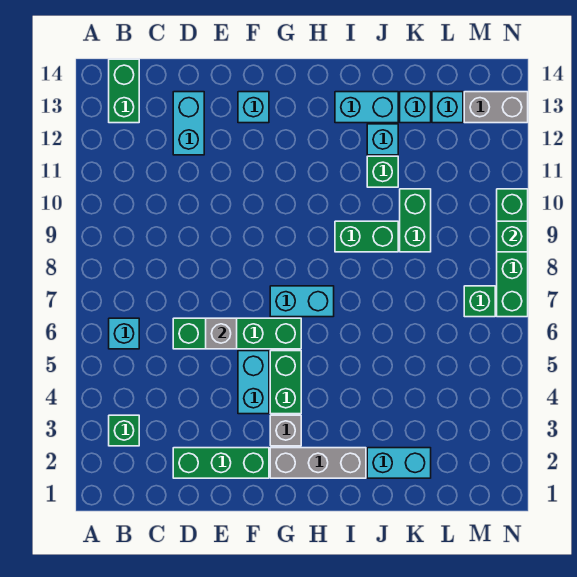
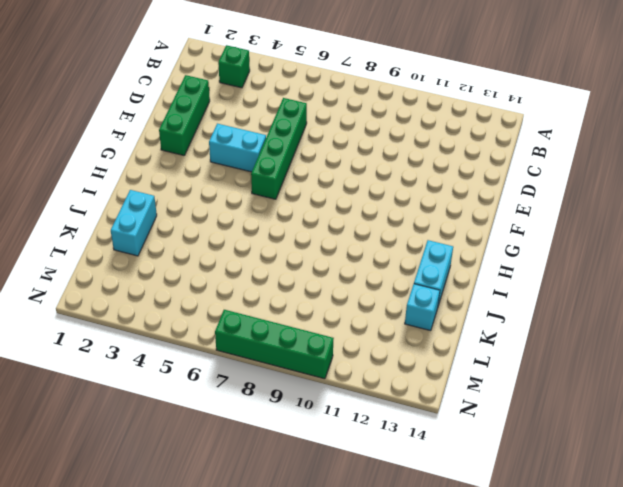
none -> cyan 1x1 brick [109,318,139,349]
none -> green 1x2 brick [109,59,139,123]
none -> cyan 1x2 brick [173,92,204,155]

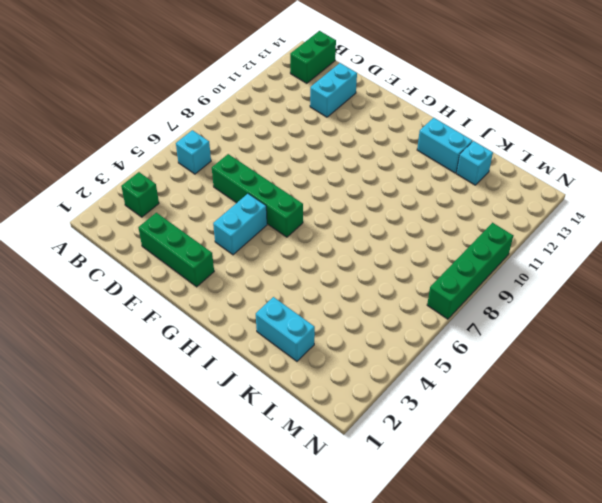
none -> cyan 1x1 brick [238,92,269,123]
none -> grey 1x3 brick [270,448,366,478]
none -> grey 1x1 brick [270,415,301,446]

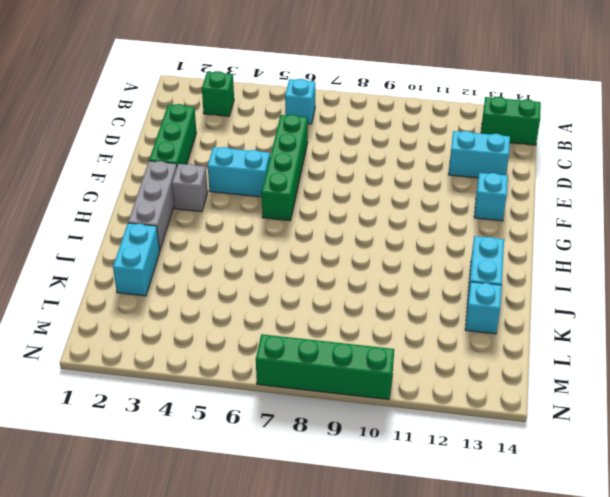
none -> green 1x2 brick [270,351,301,414]
none -> cyan 1x2 brick [270,286,334,317]
none -> green 1x2 brick [335,221,398,252]

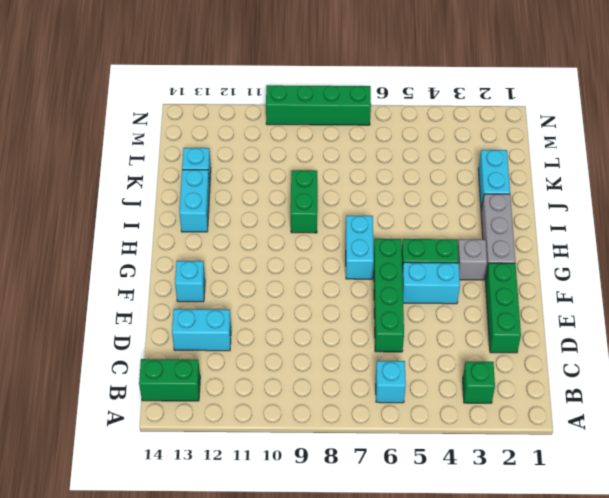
none -> green 1x1 brick [367,156,398,187]
none -> cyan 1x1 brick [367,124,398,155]
none -> green 1x2 brick [400,189,431,252]

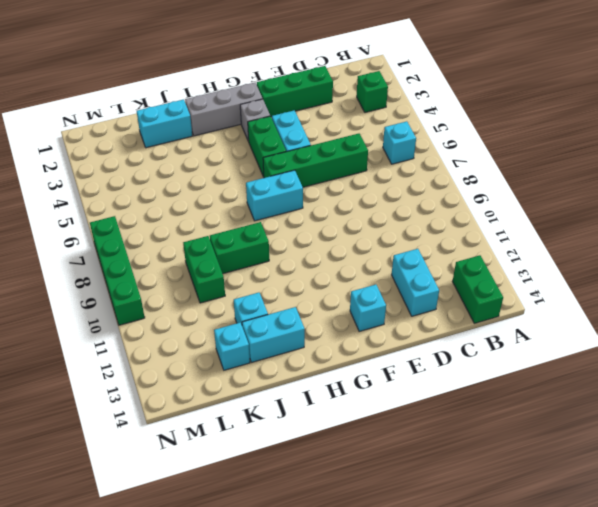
none -> green 1x1 brick [367,156,398,187]
none -> cyan 1x1 brick [432,92,463,123]
none -> green 1x1 brick [464,286,495,317]

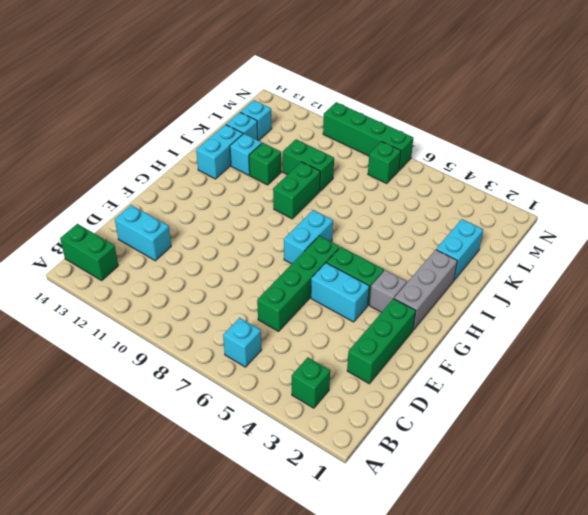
none -> cyan 1x1 brick [238,92,269,123]
none -> grey 1x2 brick [464,92,528,123]
none -> grey 1x1 brick [206,318,237,349]

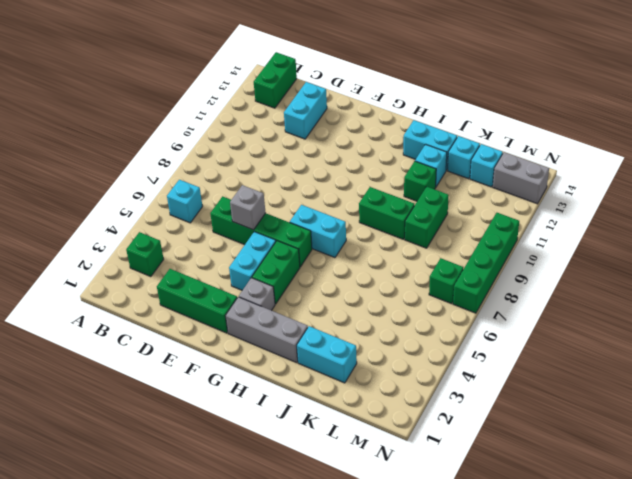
none -> cyan 1x1 brick [238,92,269,123]
none -> green 1x1 brick [497,221,528,252]

